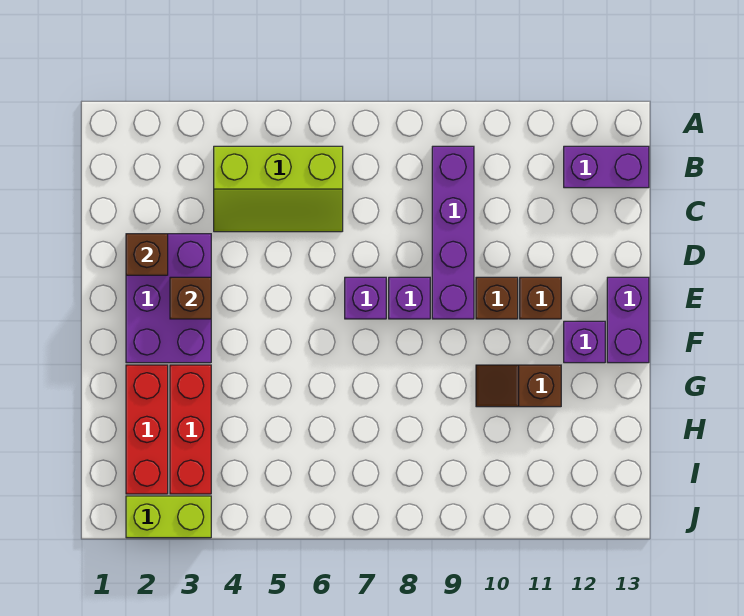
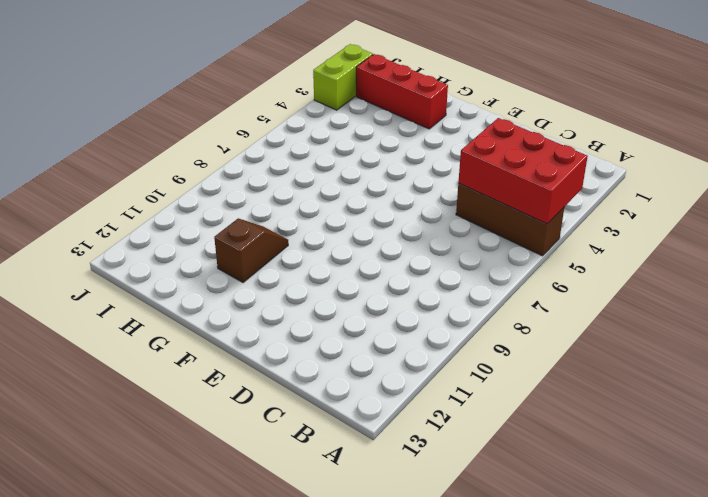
red 2x3 brick [458,118,588,224] -> none
brown 1x3 brick [456,184,564,256] -> lime 2x3 slope [214,146,343,232]
none -> purple 1x4 brick [432,146,474,319]
none -> purple 1x2 brick [564,146,649,188]
none -> purple 2x3 brick [126,234,211,363]

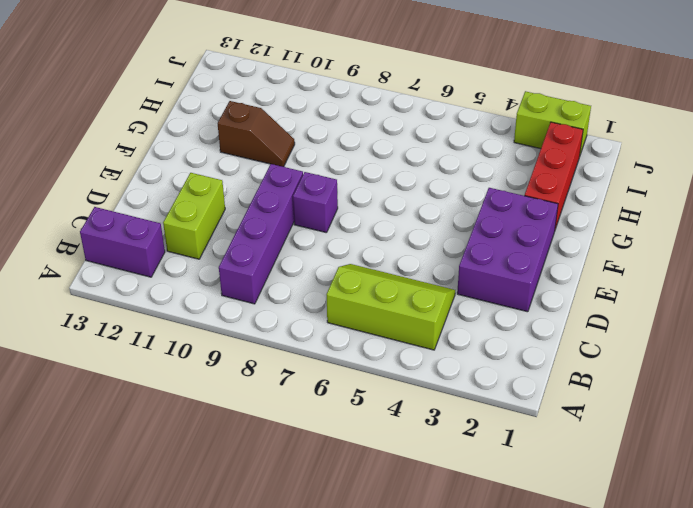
lime 1x2 brick [163,173,225,259] -> none
none -> purple 1x1 brick [345,277,386,319]
none -> brown 1x1 brick [476,277,518,319]
none -> brown 1x1 brick [520,277,561,319]

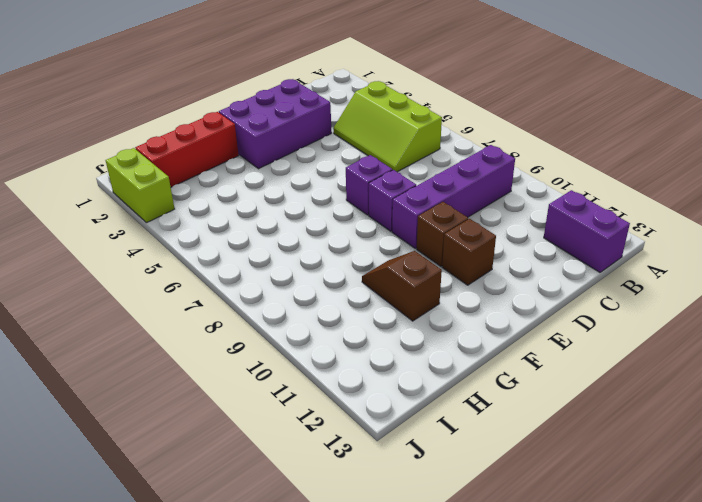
none -> purple 1x2 brick [607,277,649,363]
none -> purple 1x1 brick [564,321,605,363]
none -> red 1x3 brick [170,365,211,494]

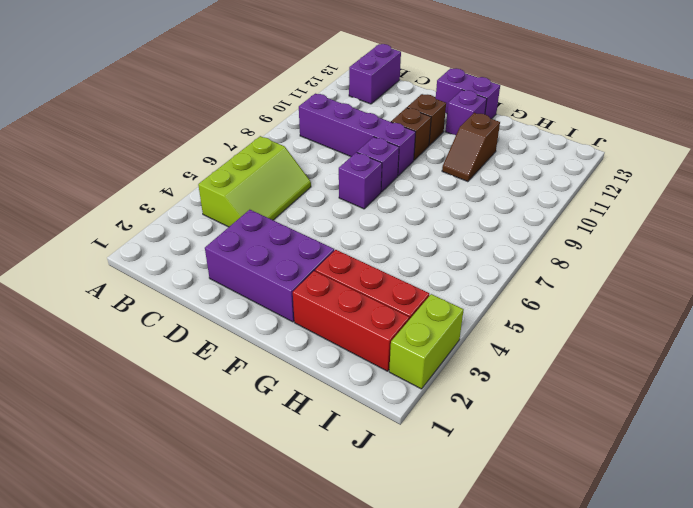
none -> brown 1x1 brick [126,234,168,275]
none -> brown 1x1 brick [170,277,211,319]

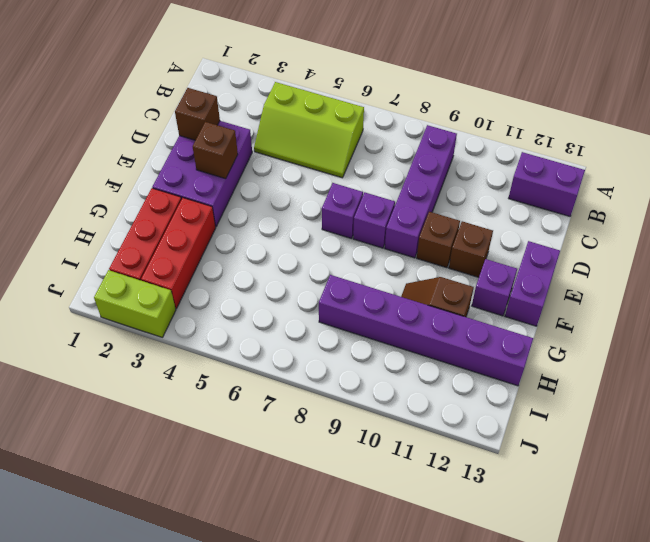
purple 1x6 brick [319,275,533,386] -> none

